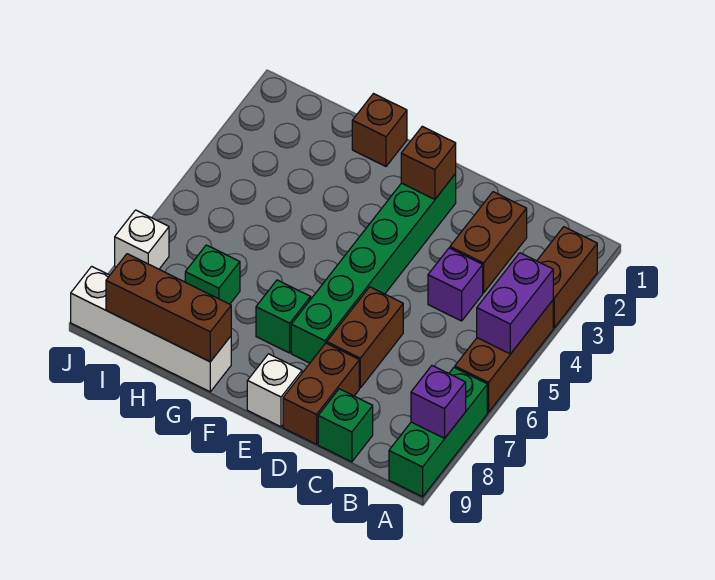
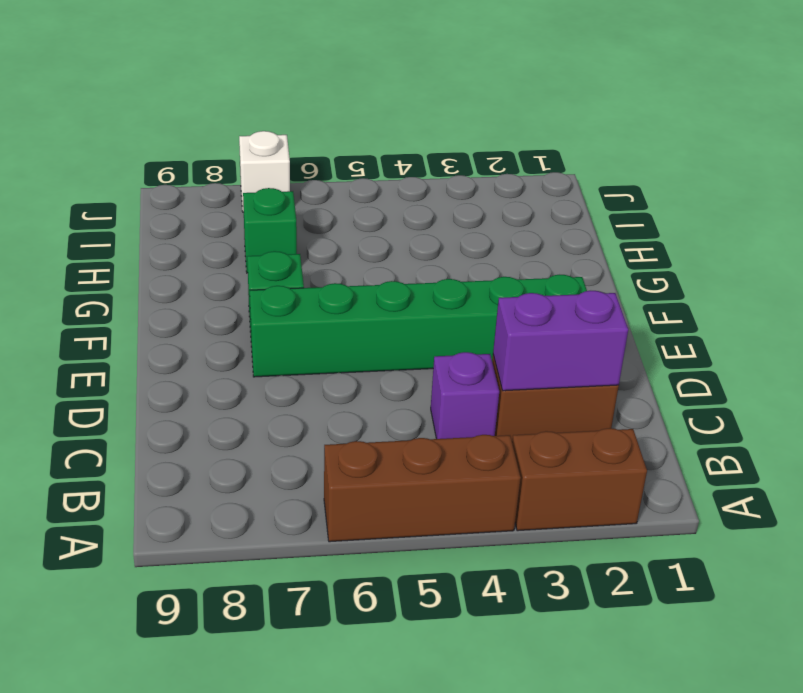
purple 1x2 brick [493,291,628,391] -> purple 1x2 brick moved to [477,253,553,354]
none -> green 1x3 brick [389,368,487,497]
none -> green 1x1 brick [318,389,373,462]
none -> brown 1x2 brick [327,287,403,388]

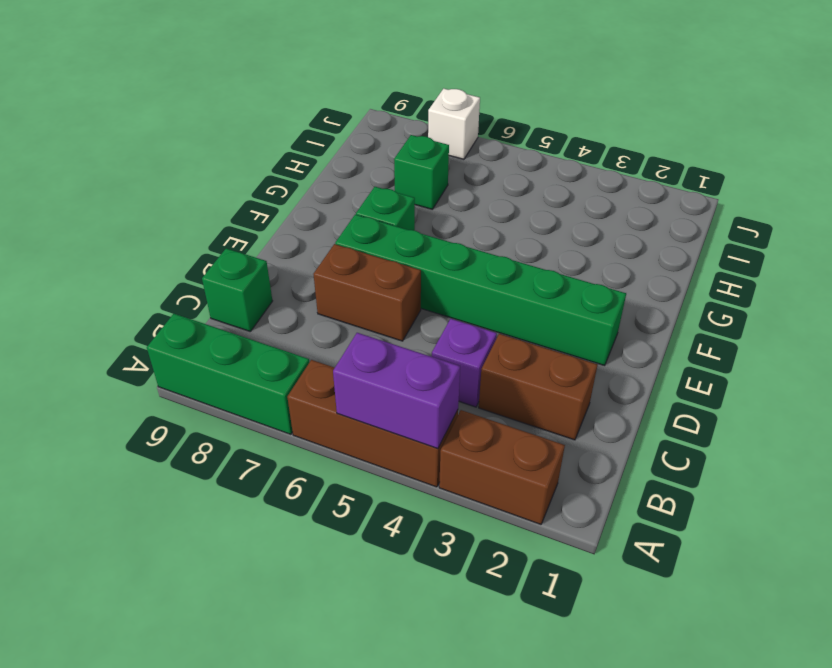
none -> brown 1x2 brick [283,343,359,444]
none -> white 1x1 brick [247,354,302,427]
none -> brown 1x1 brick [352,94,407,166]

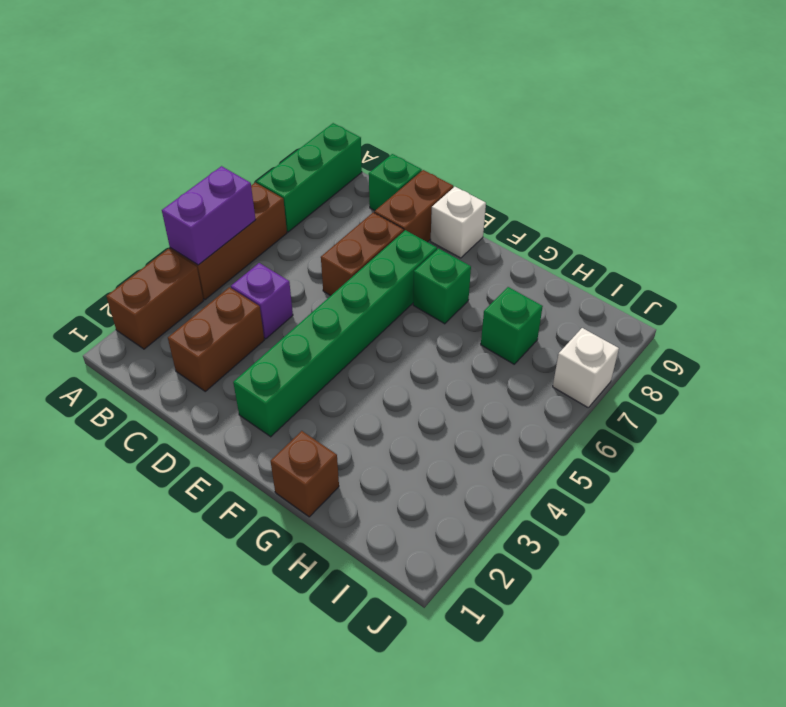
none -> white 1x4 brick [71,266,231,392]
none -> purple 1x1 brick [411,366,466,438]
none -> brown 1x1 brick [401,126,456,199]

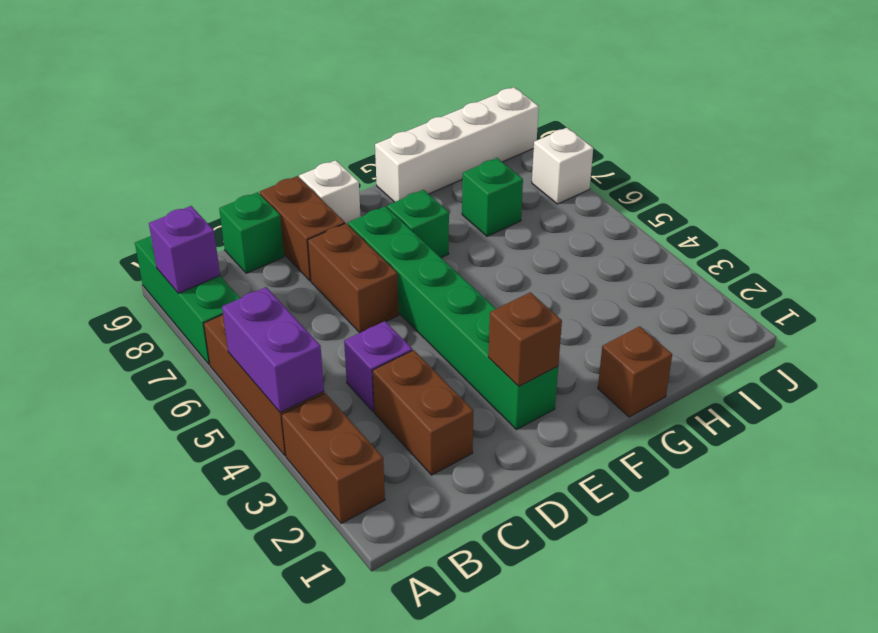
none -> brown 1x3 brick [106,254,231,362]

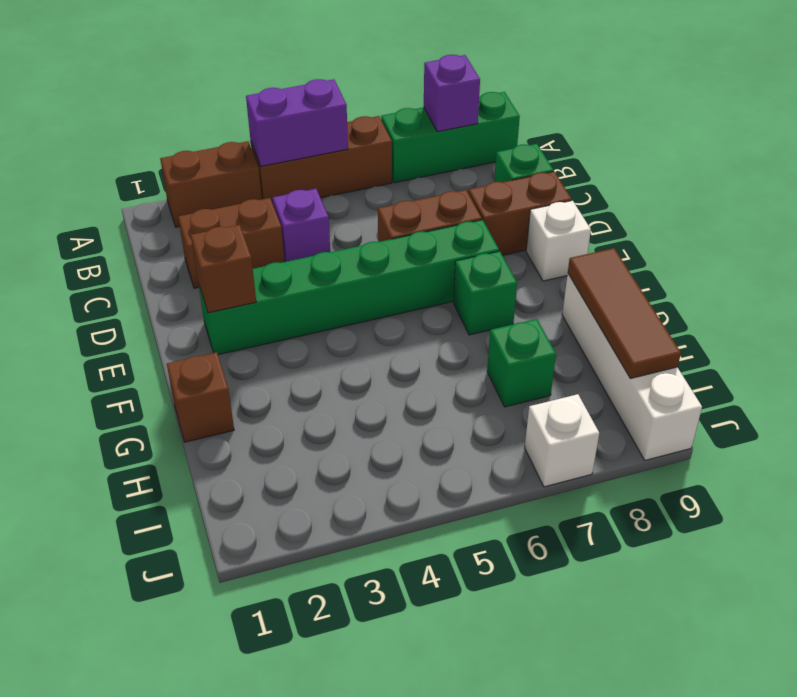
brown 1x3 tile [568,248,681,379] -> brown 1x3 brick [106,254,231,362]

